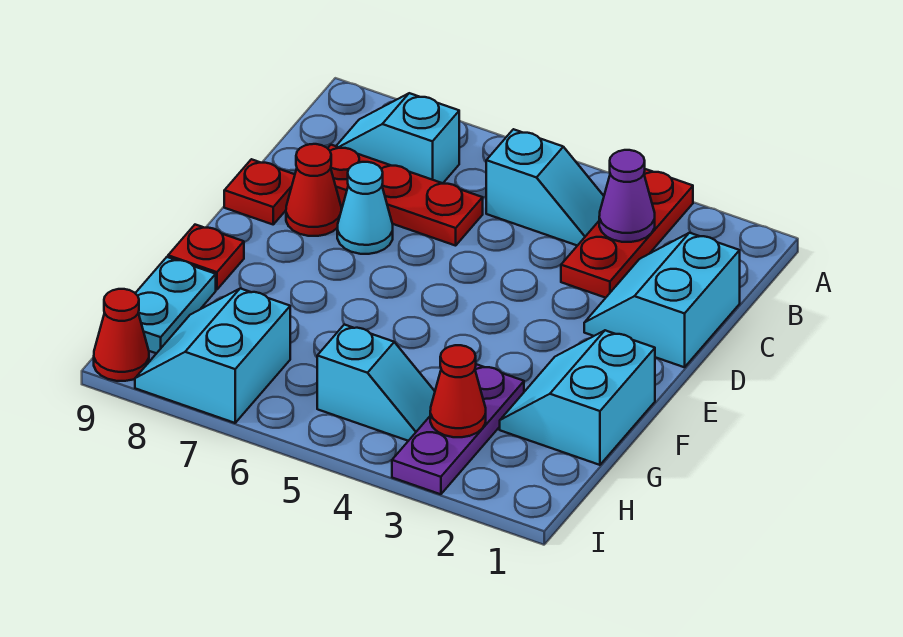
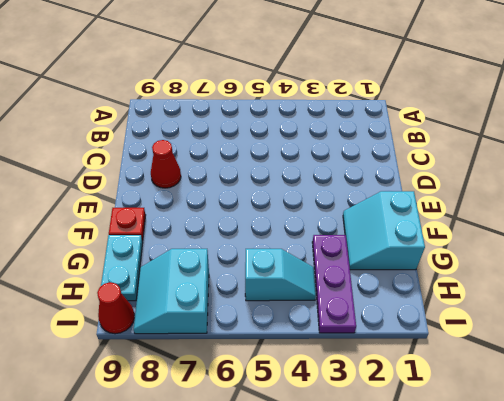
none -> red 1x3 plate [561,169,693,298]
none -> cyan 1x2 slope [486,129,604,246]
none -> cyan 1x2 slope [337,93,459,183]

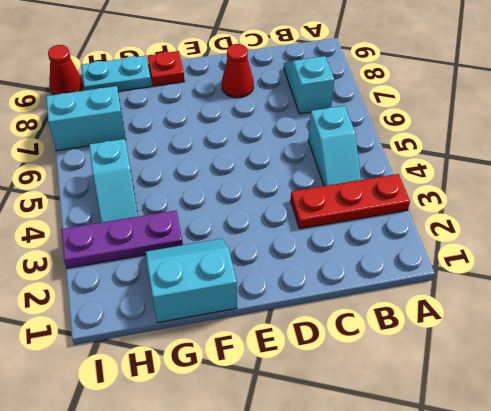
none -> cyan 2x2 slope [584,233,740,367]
none -> red 1x3 plate [328,145,483,246]
none -> cyan 1x1 cone [337,162,393,254]

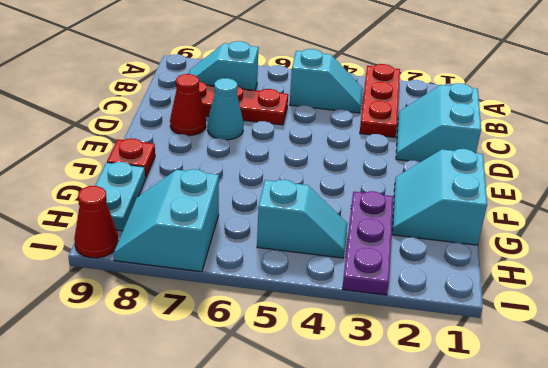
none -> red 1x1 plate [224,159,295,224]
none -> purple 1x1 cone [599,150,655,242]
none -> red 1x1 cone [430,345,486,437]

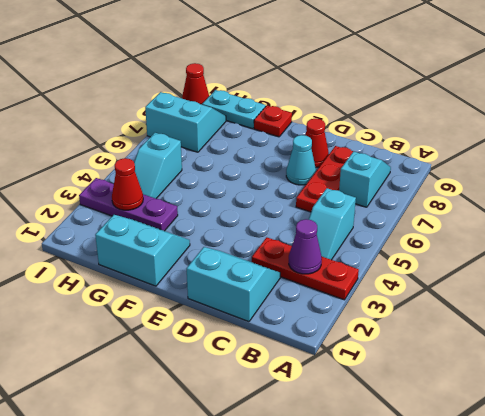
none -> red 1x1 plate [224,159,295,224]

